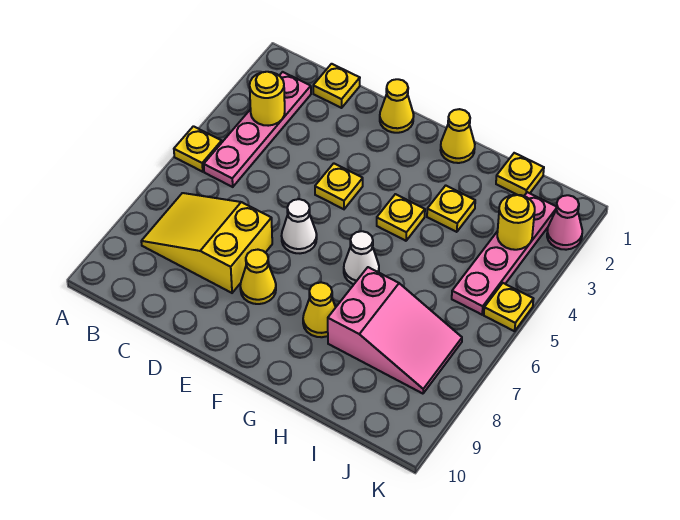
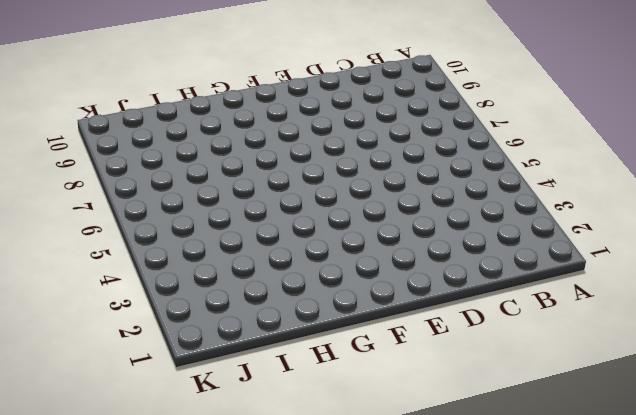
none -> yellow 1x1 plate [174,126,222,172]
none -> pink 1x4 plate [204,72,311,187]
none -> yellow 2x3 slope [141,193,272,293]

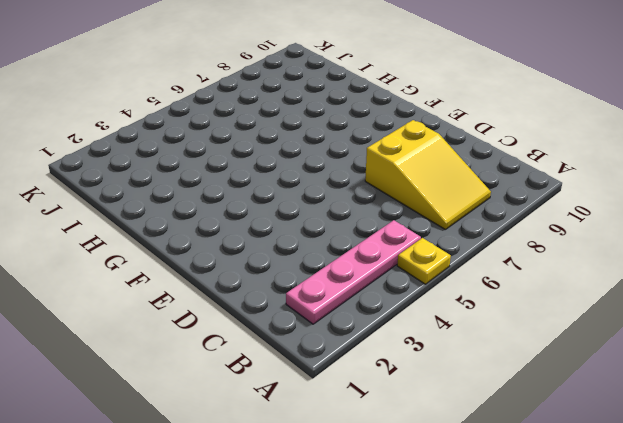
none -> yellow 1x1 plate [313,64,360,108]
none -> yellow 1x1 cone [380,79,414,133]
none -> yellow 1x1 plate [315,163,363,209]

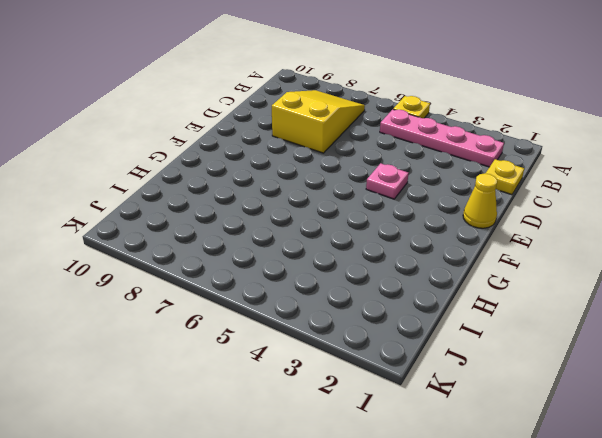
pink 1x1 plate [366,163,409,199] -> yellow 1x1 plate [315,163,363,209]
none -> white 1x1 cone [282,199,317,253]
none -> yellow 1x1 cone [240,250,276,304]
none -> yellow 1x1 cone [441,109,475,163]

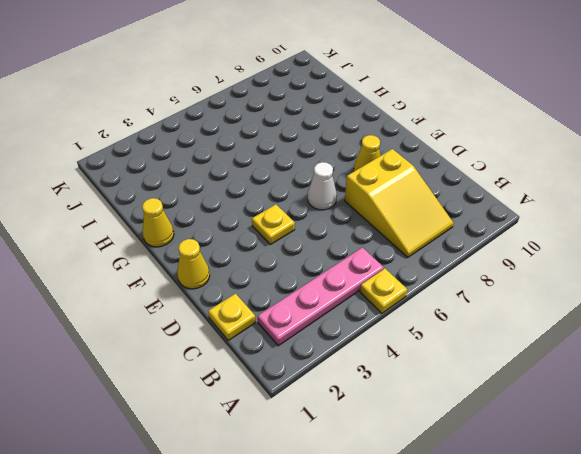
none -> yellow 1x1 plate [377,194,425,241]
none -> white 1x1 cone [344,231,379,284]
none -> yellow 1x1 cone [303,282,336,337]

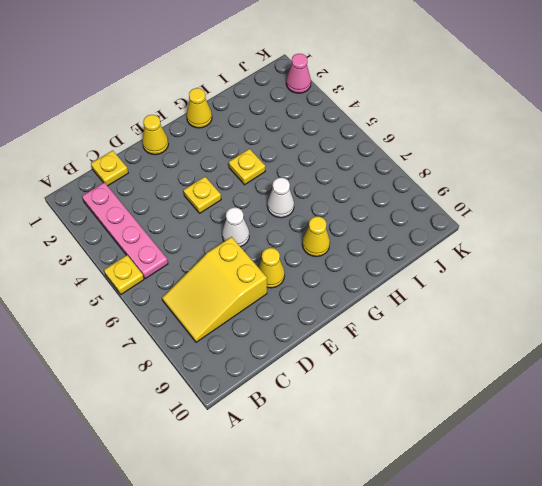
none -> yellow 1x1 plate [427,185,475,232]
none -> pink 2x3 slope [328,267,462,394]
none -> yellow 1x1 plate [496,153,544,196]

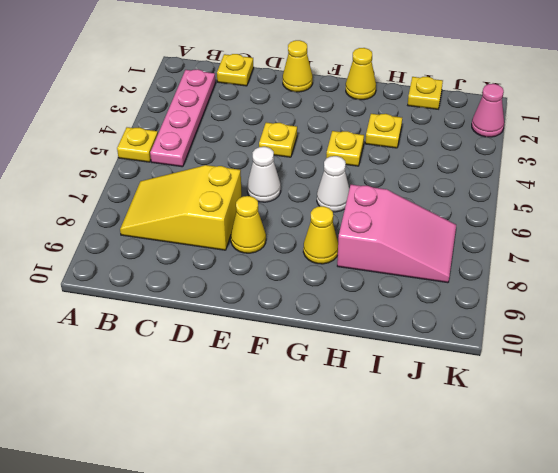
none -> pink 1x4 plate [452,192,556,315]
none -> yellow 1x1 plate [484,283,533,331]
none -> yellow 1x1 round brick [250,72,285,126]

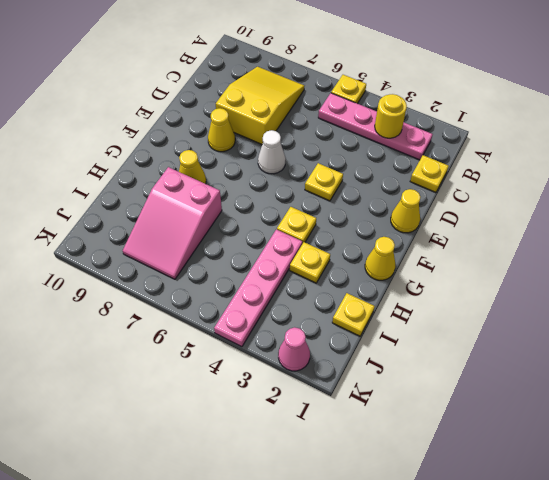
pink 1x4 plate [214,229,302,347] -> pink 1x4 plate turned to [452,192,556,315]
none -> white 1x1 cone [344,231,379,284]
none -> yellow 1x1 plate [484,283,533,331]
none -> yellow 1x1 round brick [497,195,535,250]

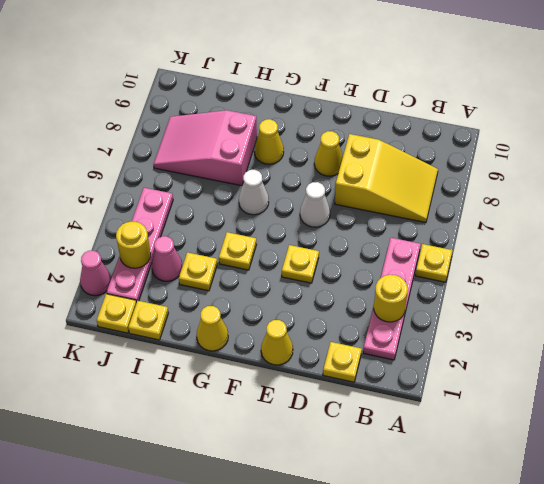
pink 1x1 cone [152,236,183,281] -> none
yellow 1x1 plate [97,294,136,333] -> yellow 1x1 plate moved to [484,283,533,331]

